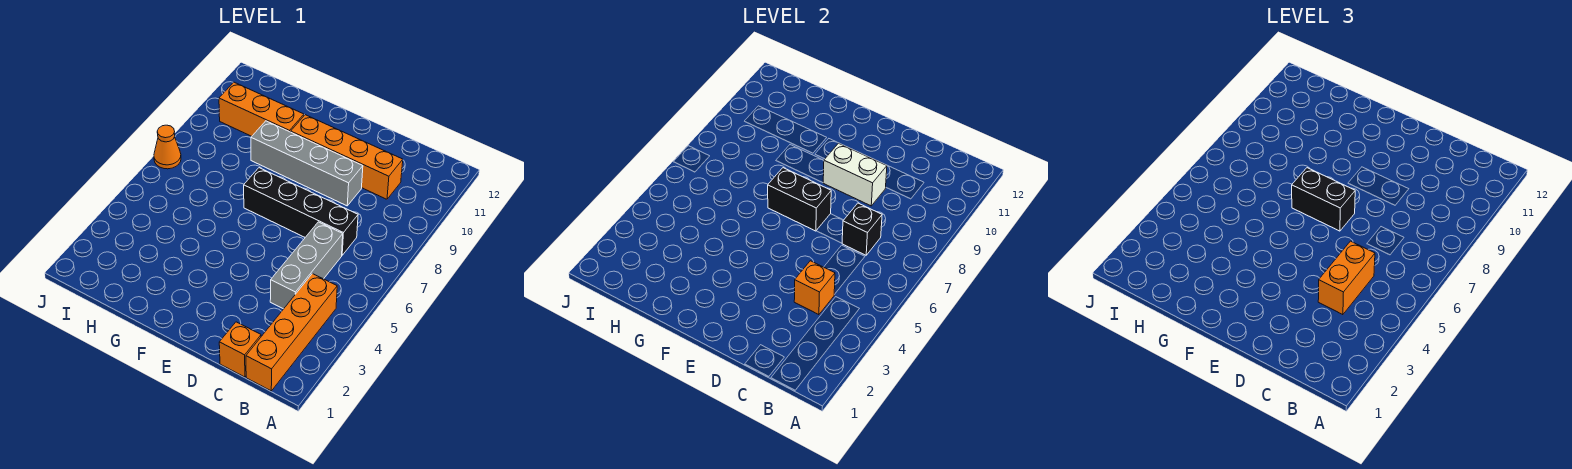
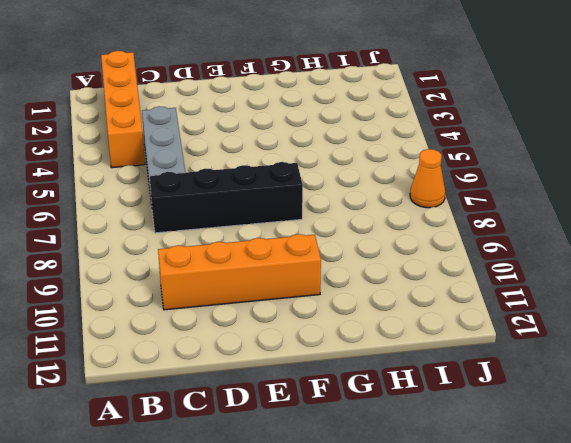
none -> orange 1x1 brick [219,322,261,377]
none -> grey 1x4 brick [251,121,363,206]
none -> orange 1x3 brick [219,82,304,136]

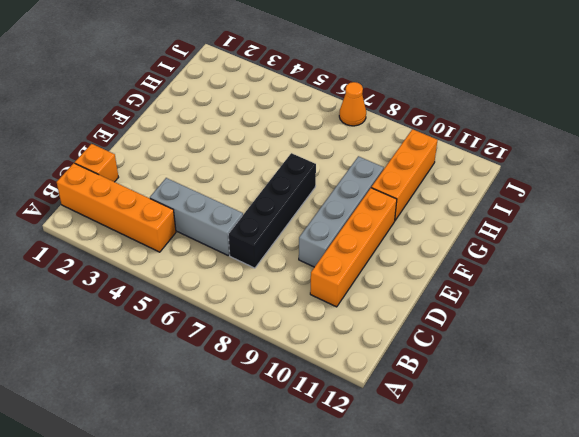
none -> orange 1x1 brick [794,261,835,315]
none -> black 1x1 brick [842,203,882,255]
none -> white 1x2 brick [823,143,887,206]

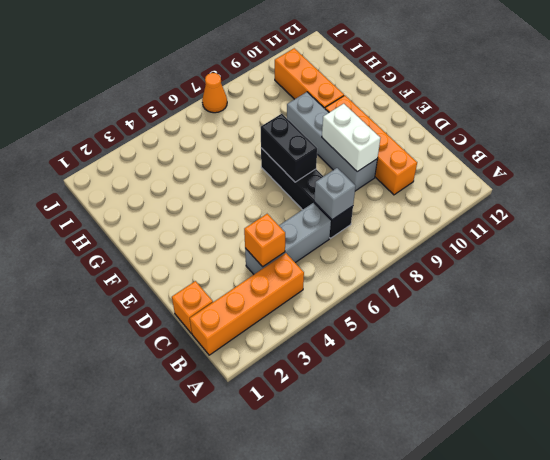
grey 1x1 brick [314,168,356,220] -> black 1x1 brick [842,203,882,255]
none -> orange 1x2 brick [1318,241,1375,315]
none -> black 1x2 brick [1292,168,1355,231]

